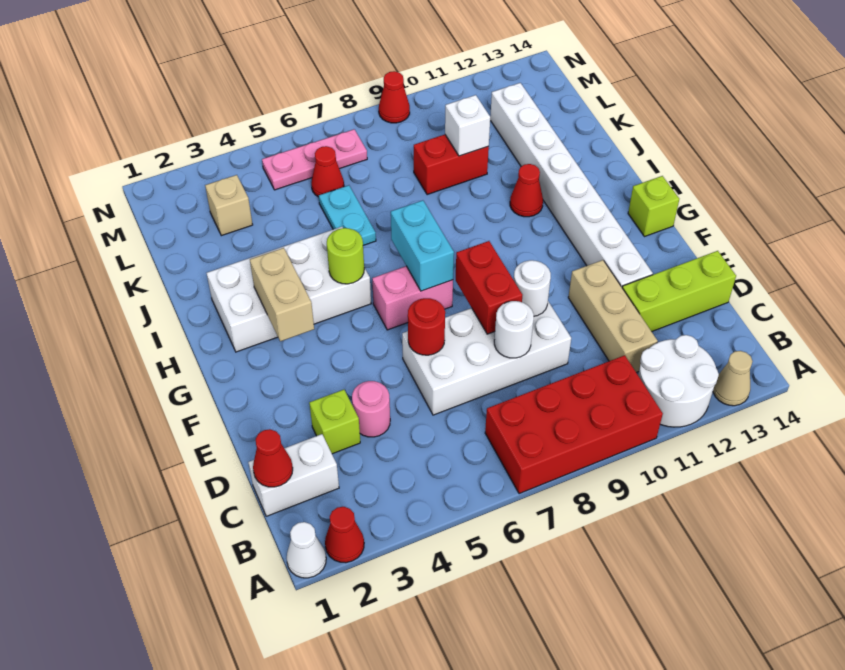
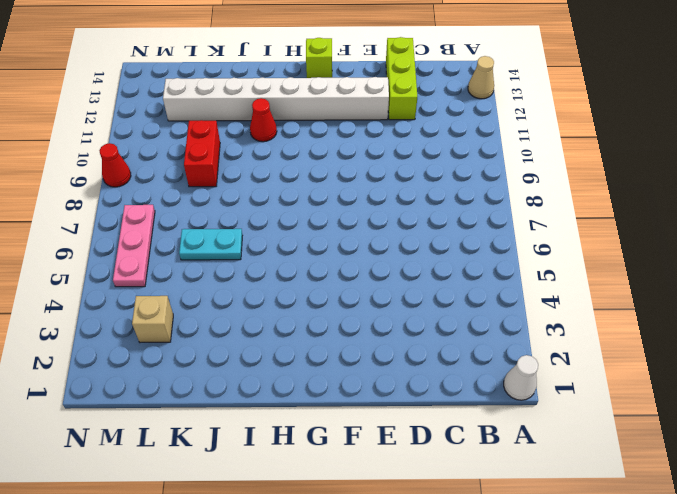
none -> red 1x1 cone [325,507,364,563]
none -> red 2x4 brick [485,355,663,494]
none -> white 2x2 round brick [638,335,719,427]
none -> white 1x2 brick [248,434,339,516]

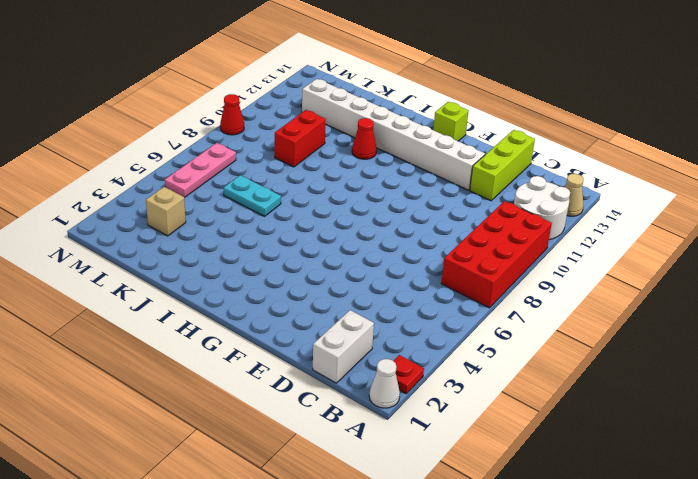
red 1x1 plate [394,355,424,394] -> red 1x1 cone [325,507,364,563]
none -> tan 1x3 brick [568,260,658,372]
none -> lime 1x1 brick [309,390,360,454]
none -> pink 1x1 round brick [352,381,390,437]
none -> white 2x4 brick [402,301,571,415]

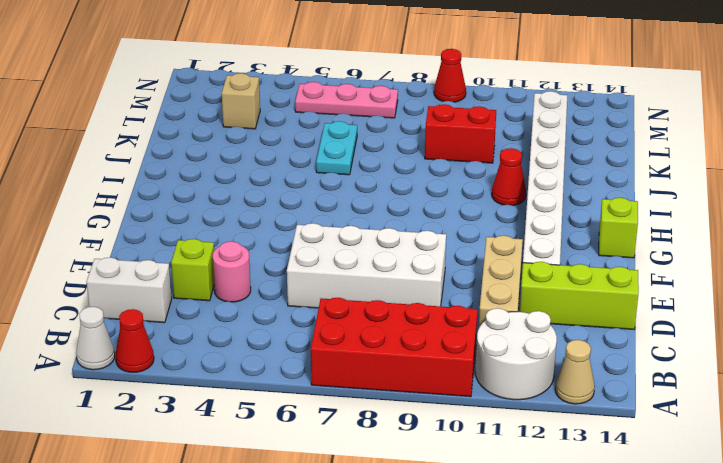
none -> pink 1x2 brick [372,266,453,330]
none -> white 2x4 brick [207,227,371,352]
none -> red 1x1 cone [311,146,344,197]
none -> red 1x1 cone [253,429,293,487]

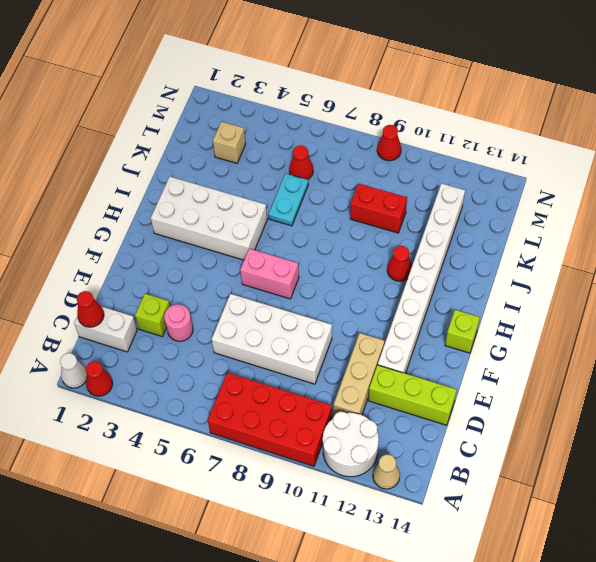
none -> pink 1x3 plate [262,129,367,190]
none -> white 1x1 round brick [494,301,534,358]
none -> red 1x1 round brick [408,298,445,355]
none -> red 1x2 brick [456,241,522,334]

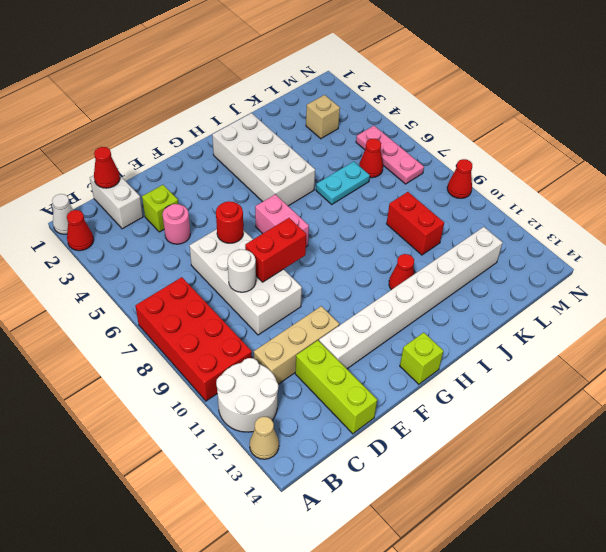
none -> white 1x1 round brick [514,260,551,316]
none -> tan 1x2 brick [250,248,314,341]
none -> cyan 1x2 brick [391,200,454,291]
none -> lime 1x1 round brick [327,228,365,284]

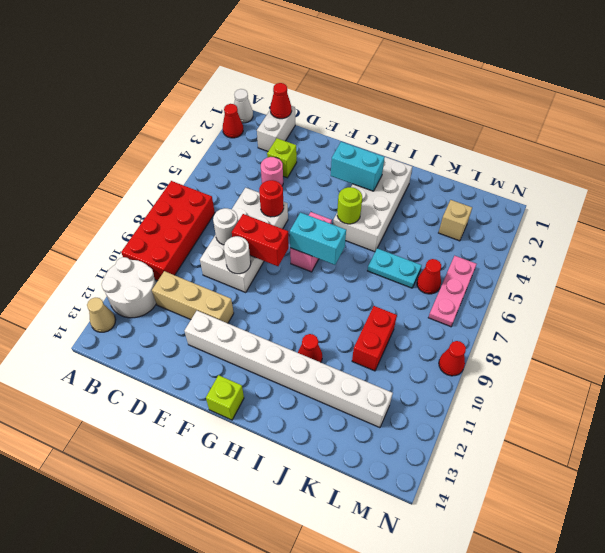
cyan 1x2 brick [331,142,385,191] -> tan 1x2 brick [250,248,314,341]
none -> lime 1x3 brick [622,251,736,332]
none -> white 1x1 brick [445,95,490,156]

